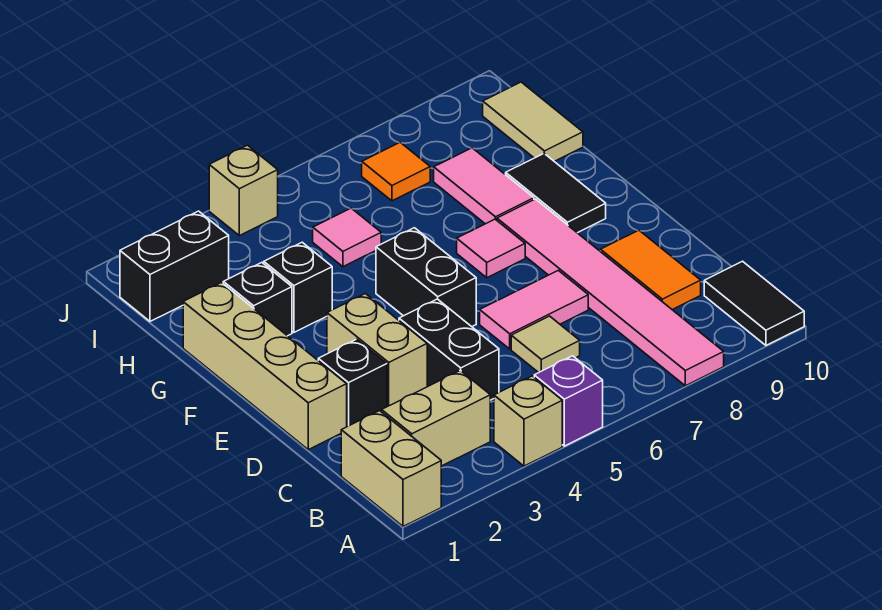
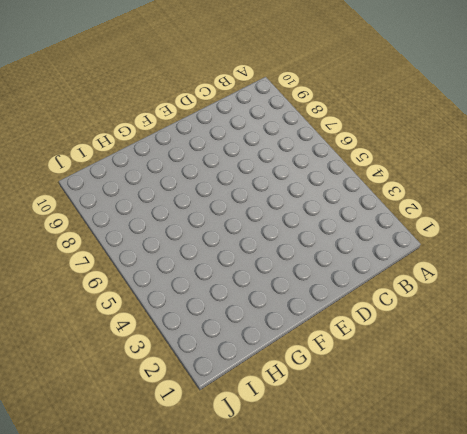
none -> tan 1x2 brick [341,411,441,526]
none -> tan 1x1 brick [494,376,562,466]
none -> purple 1x1 brick [534,356,603,446]

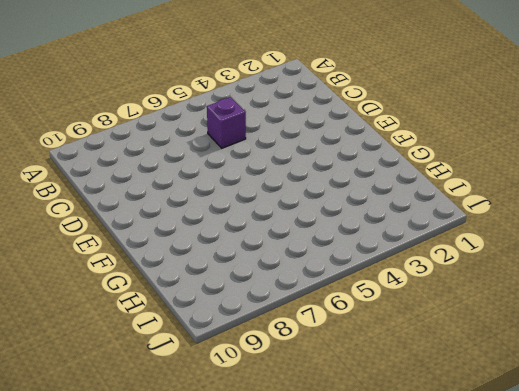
purple 1x1 brick [207,97,246,148] -> purple 1x1 brick moved to [534,356,603,446]
none -> tan 1x2 brick [341,411,441,526]
none -> tan 1x1 brick [494,376,562,466]
none -> pink 1x6 tile [497,199,724,386]

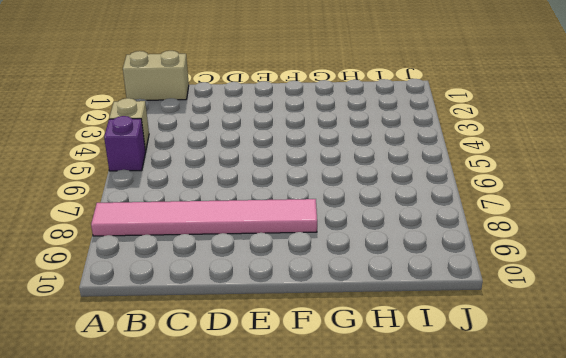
none -> black 1x2 tile [704,261,804,345]
none -> tan 1x2 brick [382,370,490,466]
none -> black 1x2 brick [399,299,499,400]

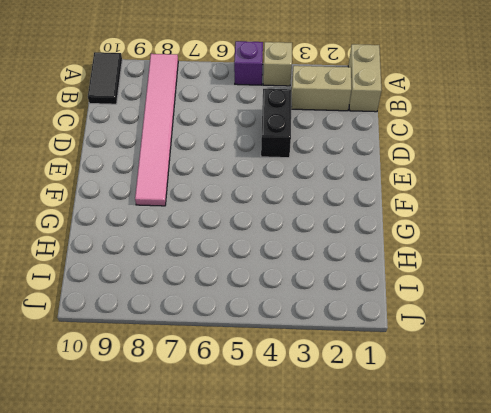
none -> tan 1x1 tile [511,316,580,373]
none -> orange 1x2 tile [601,230,701,310]
none -> tan 1x4 brick [183,283,347,450]

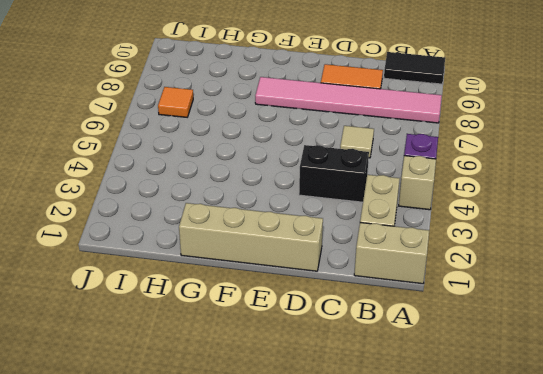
none -> black 1x1 brick [318,339,387,427]
none -> tan 1x2 brick [327,294,427,407]
none -> pink 1x2 tile [480,270,588,349]

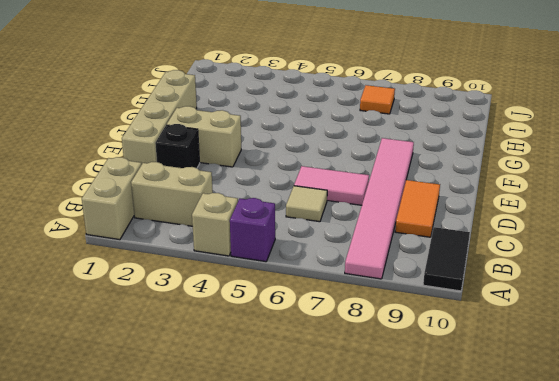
tan 1x2 brick [167,106,241,167] -> tan 1x2 brick turned to [327,294,427,407]
none -> black 1x2 brick [399,299,499,400]
none -> black 1x2 brick [376,228,476,327]
none -> pink 1x1 tile [457,219,525,278]

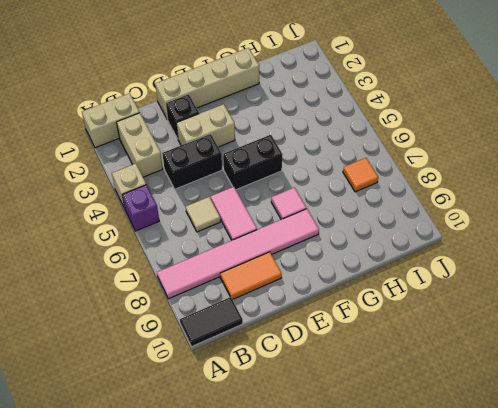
none -> black 1x2 tile [505,154,606,233]
none -> black 1x1 brick [223,263,292,336]
none -> black 1x1 brick [264,242,332,332]

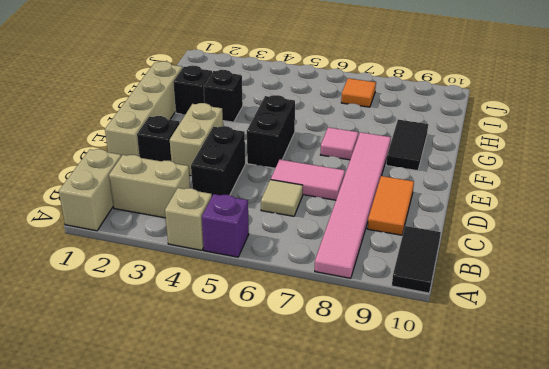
none -> pink 1x2 tile [434,148,534,224]
none -> pink 1x1 tile [313,208,381,267]
none -> tan 1x2 tile [483,82,583,161]

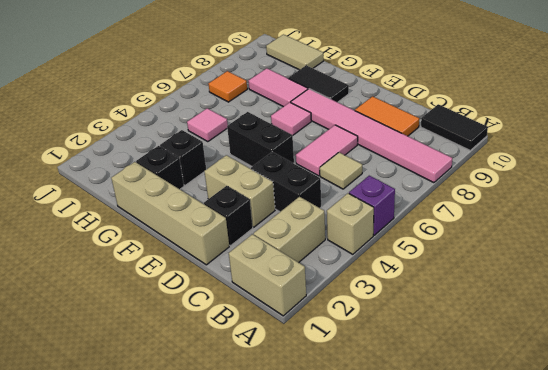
none -> black 1x2 brick [120,211,229,321]
none -> tan 1x1 brick [209,145,278,236]

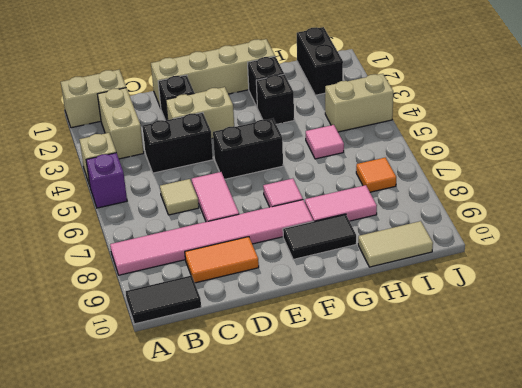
tan 1x2 brick [325,74,393,132] -> tan 1x1 brick [209,145,278,236]

